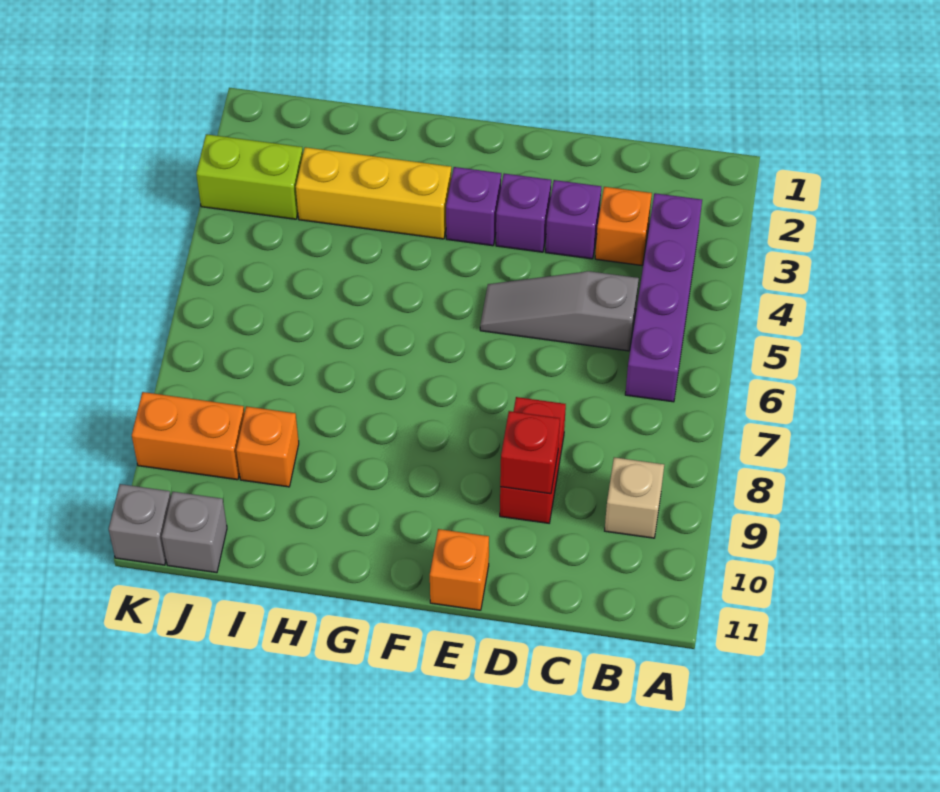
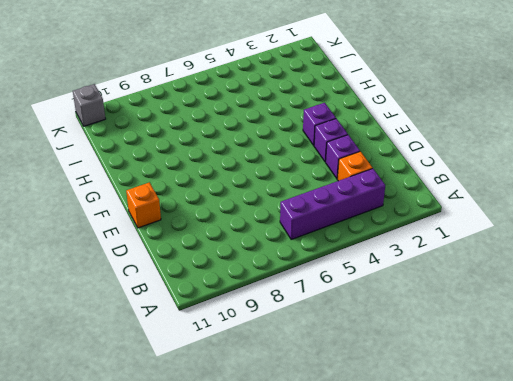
none -> tan 1x1 brick [605,457,664,538]
none -> grey 1x3 slope [480,271,639,351]
none -> red 1x2 brick [500,397,566,523]

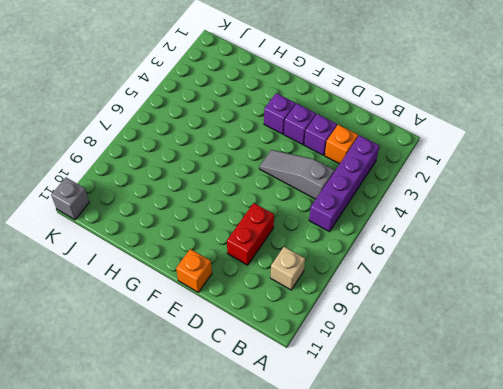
none -> yellow 1x3 brick [296,147,451,239]
none -> orange 1x1 brick [236,406,299,487]
none -> lime 1x2 brick [196,134,303,219]

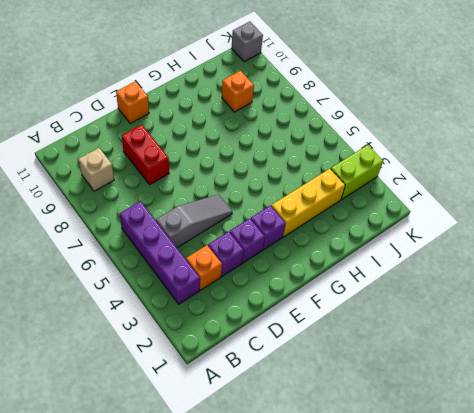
none -> orange 1x2 brick [132,392,244,480]
none -> grey 1x1 brick [162,492,227,573]
none -> red 1x1 brick [500,411,560,494]

